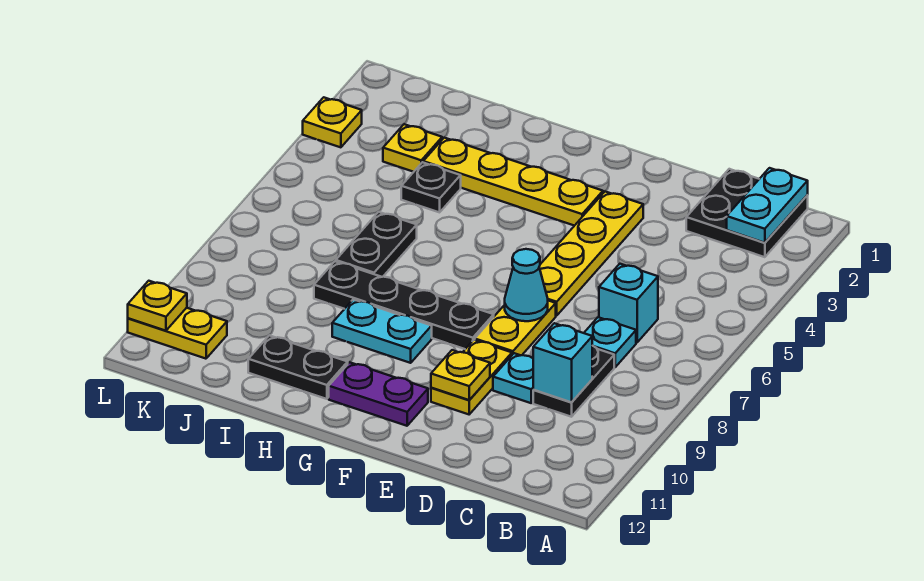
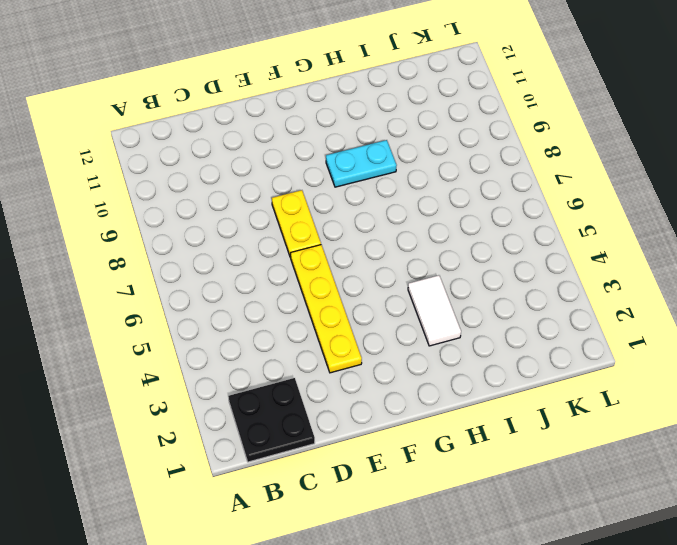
white 1x2 tile [408,275,461,346] -> yellow 1x4 plate [423,138,603,226]
none -> cyan 1x1 brick [599,264,658,343]
none -> cyan 1x1 plate [584,317,636,367]
none -> black 1x2 plate [533,346,614,417]

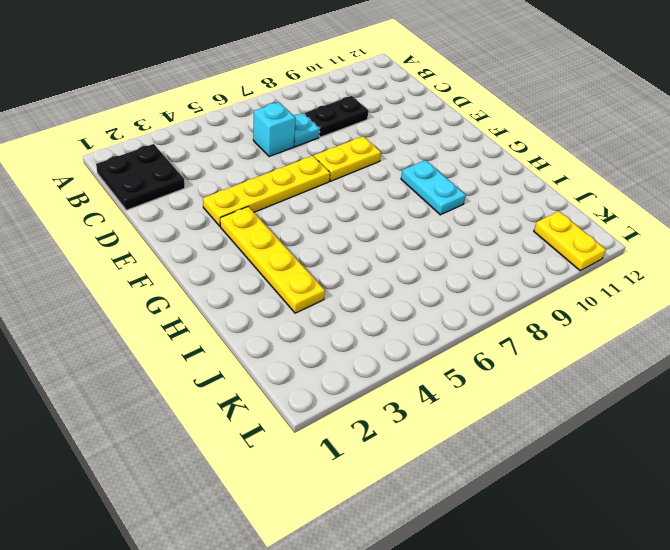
none -> cyan 1x1 plate [493,353,533,403]
none -> yellow 1x2 plate [431,340,512,414]
none -> black 1x4 plate [314,261,494,349]

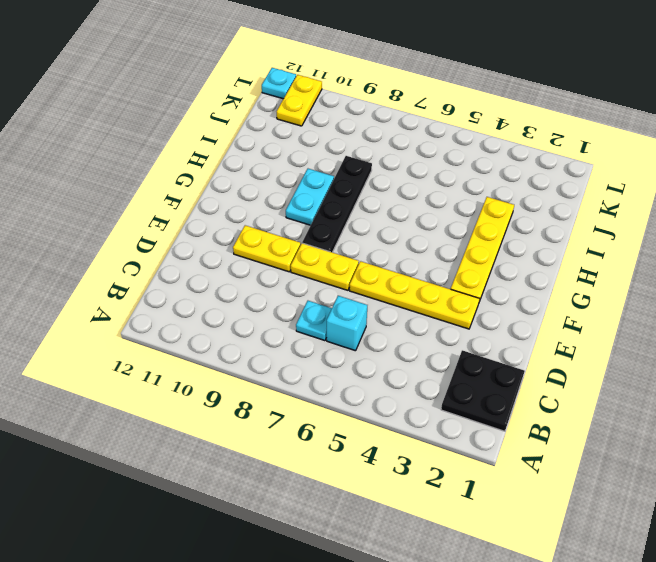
cyan 1x1 plate [262,68,296,99] -> cyan 1x1 plate moved to [493,353,533,403]
none -> black 1x2 plate [533,346,614,417]
none -> purple 1x2 plate [329,362,428,426]
none -> black 1x2 plate [248,335,348,399]

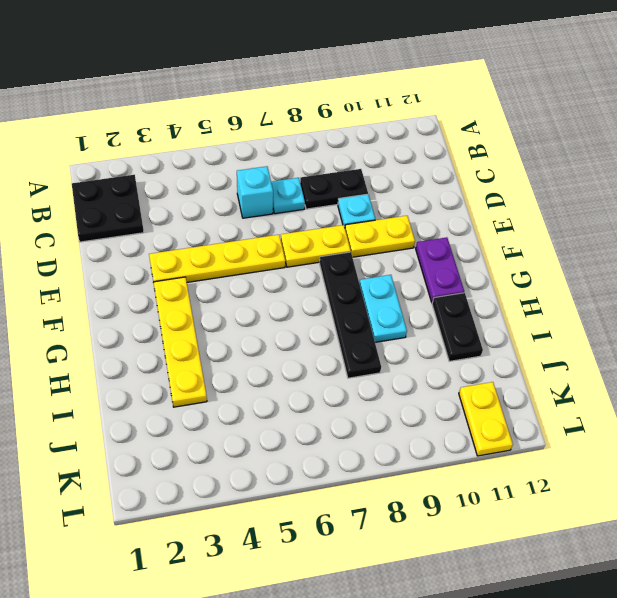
none -> black 1x1 plate [401,162,461,212]
none -> black 1x2 plate [336,212,417,277]
none -> yellow 1x1 plate [383,124,442,172]

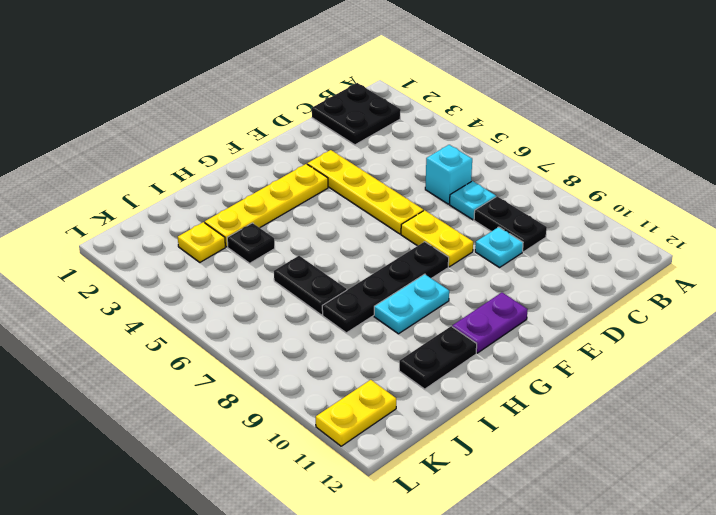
none -> yellow 1x2 plate [431,340,512,414]
none -> yellow 1x1 plate [303,97,362,147]
none -> cyan 1x2 plate [727,168,808,243]

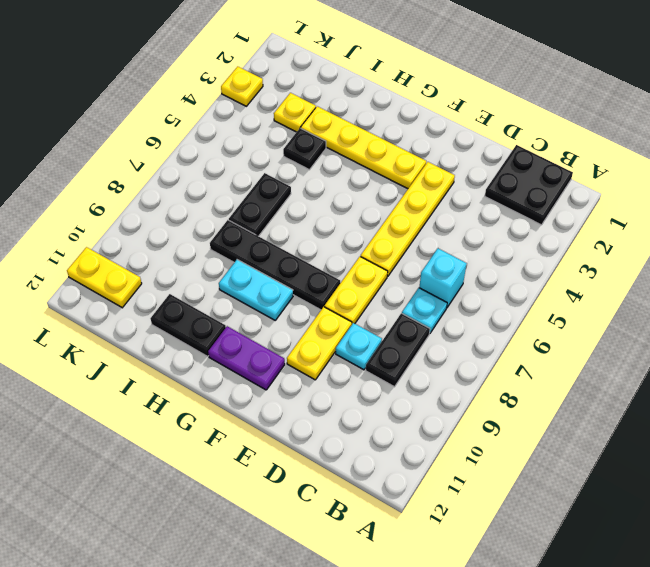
none -> cyan 1x2 plate [727,168,808,243]
none -> cyan 1x1 brick [533,323,592,402]
none -> cyan 1x1 cone [505,249,548,321]

